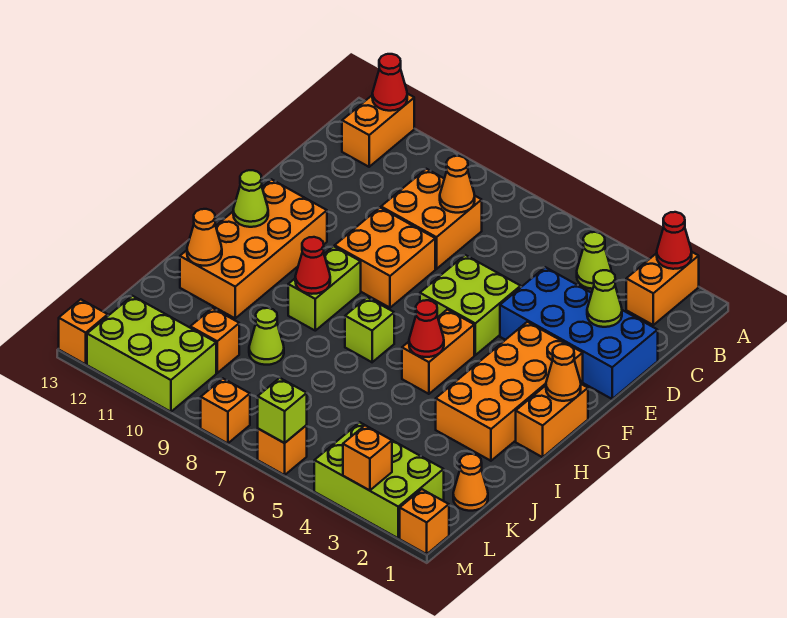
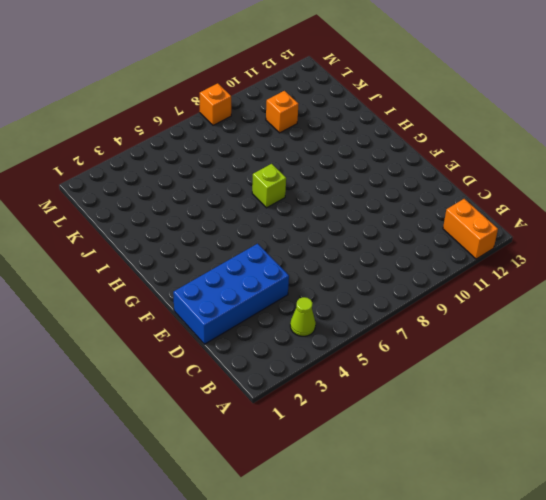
none -> orange 1x2 brick [626,252,699,325]
none -> orange 2x2 brick [381,169,482,269]
none -> lime 2x2 brick [420,255,521,355]
none -> orange 2x2 brick [335,208,435,308]

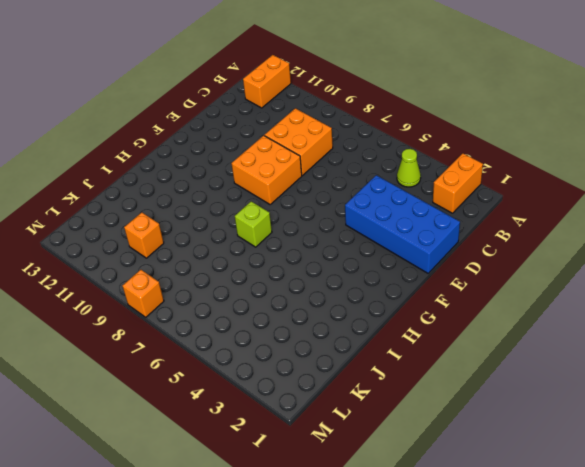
none -> lime 2x2 brick [420,255,521,355]
none -> orange 2x4 brick [436,322,583,461]
none -> orange 2x4 brick [180,179,327,318]
none -> orange 1x2 brick [516,384,588,457]

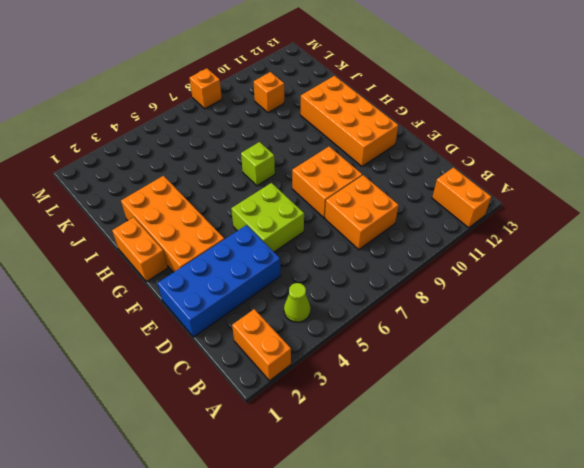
none -> orange 1x2 brick [402,310,474,394]
none -> lime 1x2 brick [288,246,361,331]
none -> lime 1x1 cone [249,308,284,365]
none -> orange 1x1 cone [453,454,488,511]

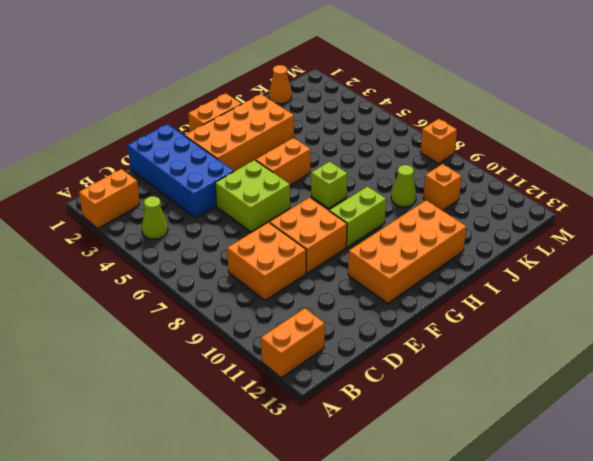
none -> lime 2x3 brick [314,422,444,538]
none -> lime 2x3 brick [87,296,216,412]
none -> orange 1x1 brick [400,489,449,554]
none -> orange 1x1 brick [258,425,307,475]

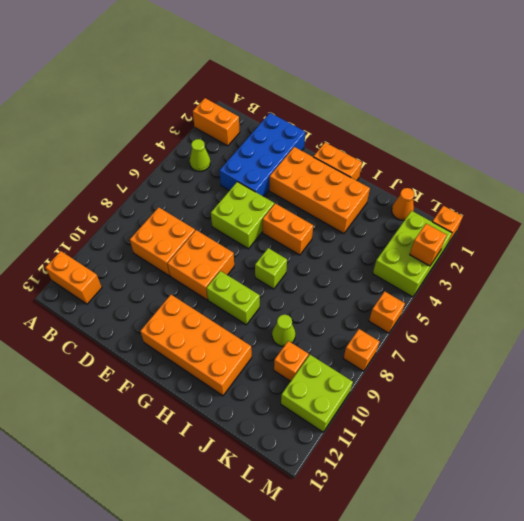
lime 2x2 brick [281,355,353,432] -> lime 2x3 brick [87,296,216,412]
none -> orange 1x1 brick [59,299,108,364]
none -> red 1x1 cone [657,212,692,269]
none -> red 1x1 cone [372,54,407,111]
none -> orange 1x1 cone [440,156,475,213]

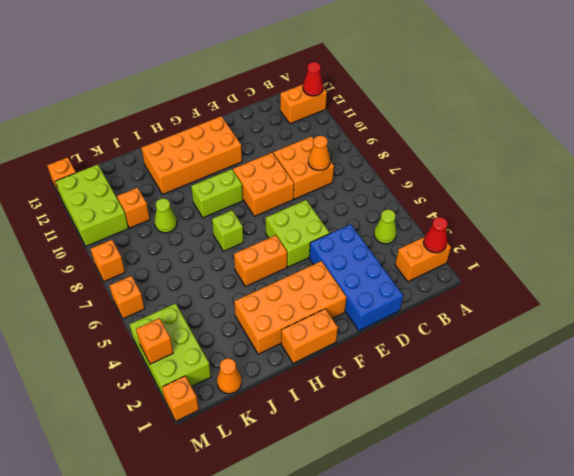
none -> lime 1x1 cone [587,270,622,327]
none -> orange 1x1 cone [546,344,581,401]
none -> lime 1x1 cone [233,170,268,227]
none -> red 1x1 cone [409,300,444,357]

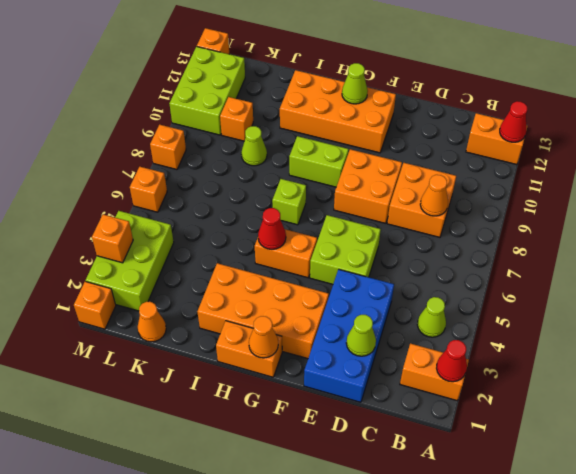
none -> red 1x1 cone [295,237,330,294]
none -> orange 1x1 cone [187,209,222,266]
none -> lime 1x1 brick [258,378,307,443]

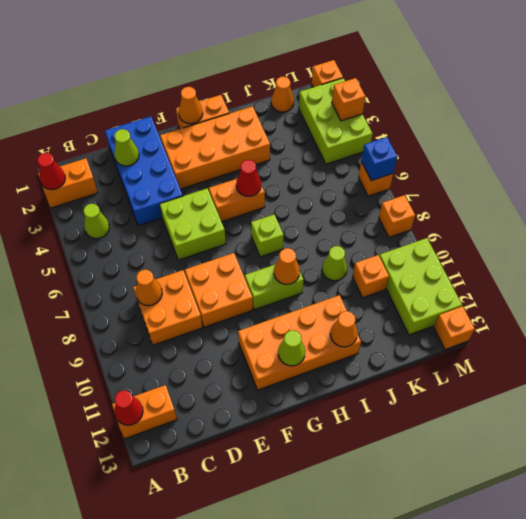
orange 1x1 cone [274,248,300,284] -> red 1x1 cone [295,237,330,294]
blue 1x1 brick [361,137,397,181] -> lime 1x1 brick [258,378,307,443]

